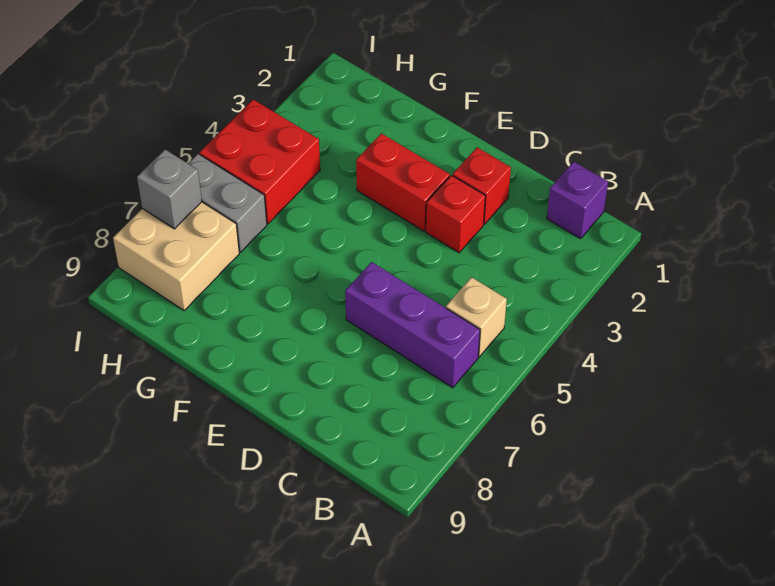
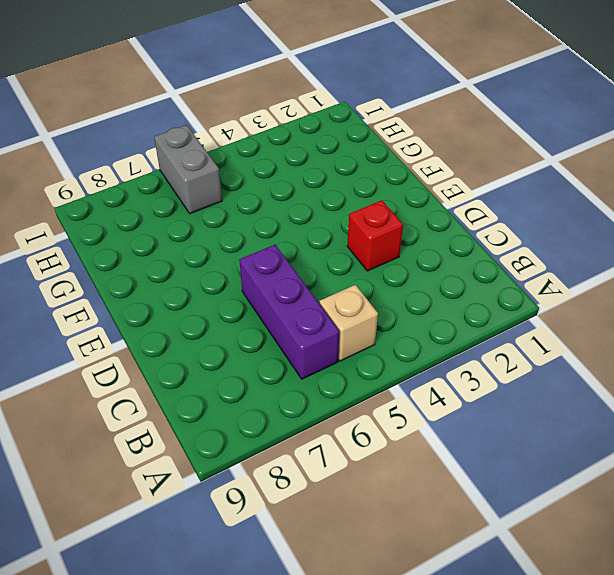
none -> purple 1x1 brick [547,161,608,239]
none -> red 1x1 brick [453,148,511,224]

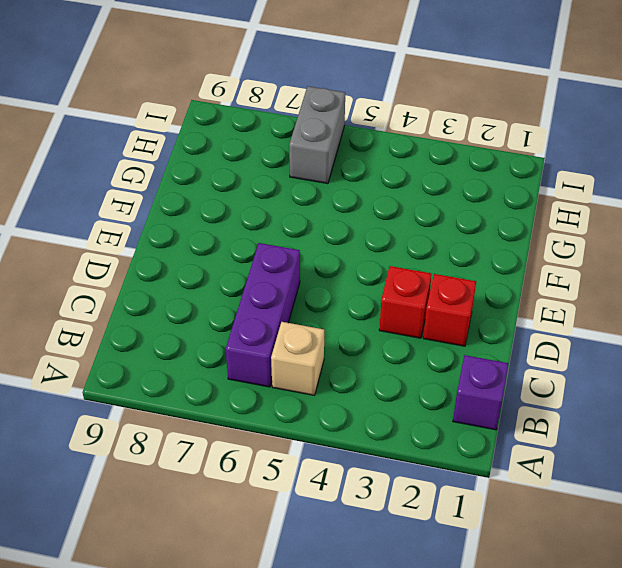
none -> red 1x2 brick [356,133,450,231]
none -> red 2x2 brick [199,99,320,224]

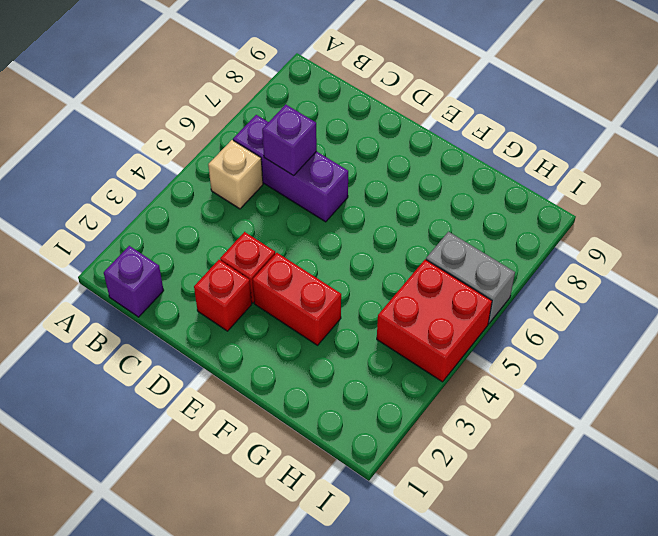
purple 1x1 brick [262,105,317,176] -> none
none -> tan 2x2 brick [113,202,239,310]
none -> grey 1x1 brick [137,150,202,229]

